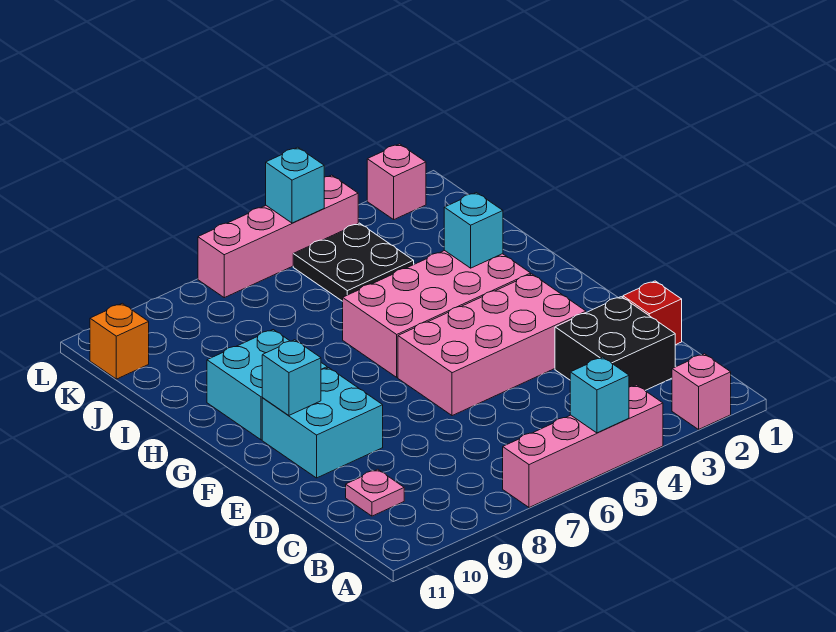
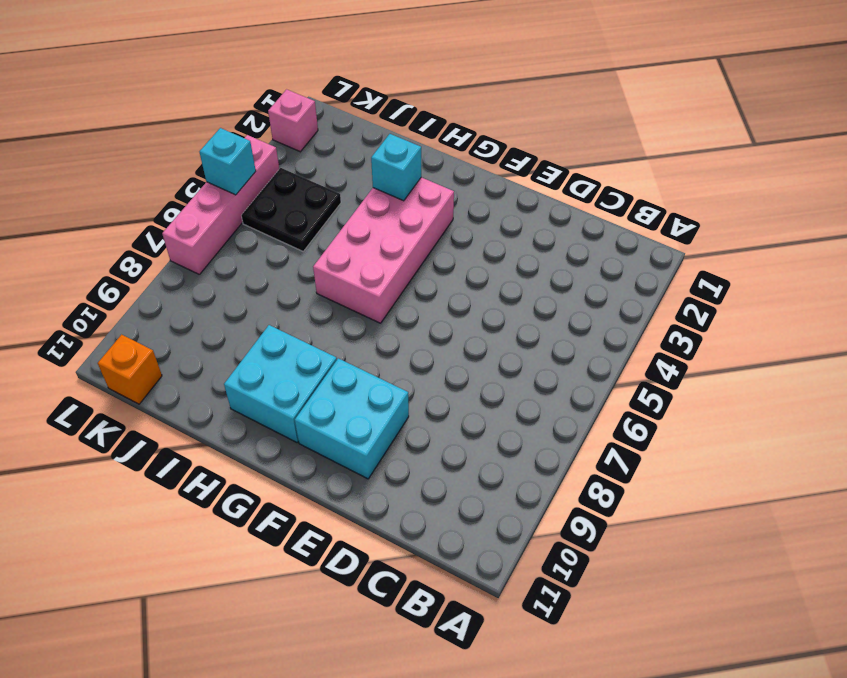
none -> pink 1x1 brick [672,354,731,429]
none -> pink 1x4 brick [503,385,663,508]
none -> black 2x2 brick [555,297,675,390]

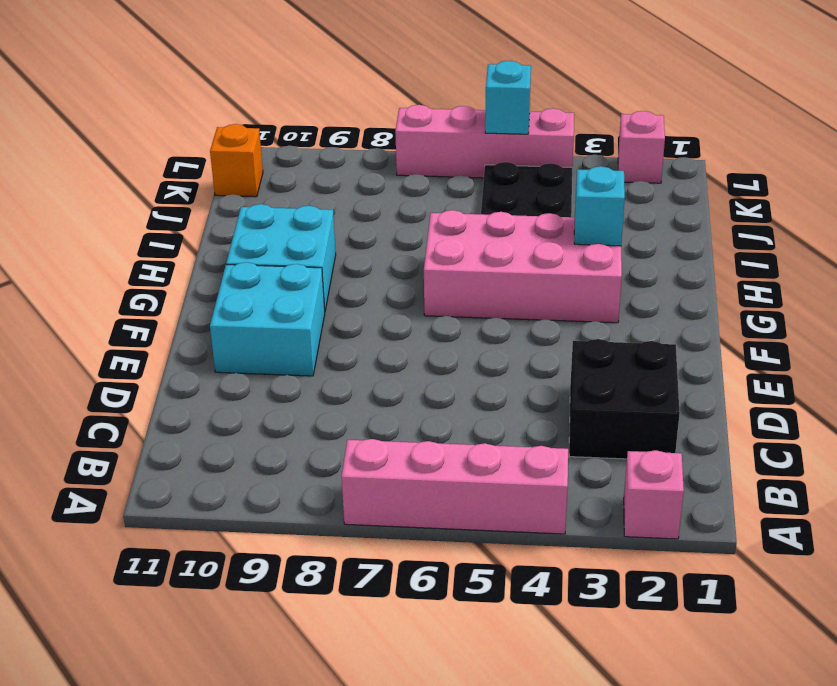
none -> pink 1x1 plate [346,469,404,516]
none -> red 1x1 brick [623,281,682,345]
none -> pink 2x4 brick [398,274,586,416]

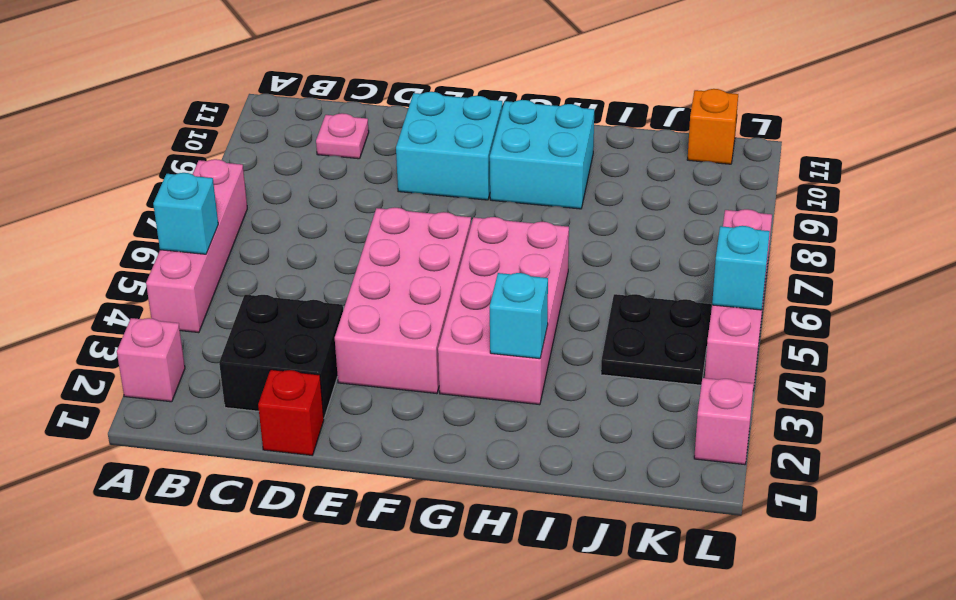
none -> cyan 1x1 brick [262,340,321,415]

